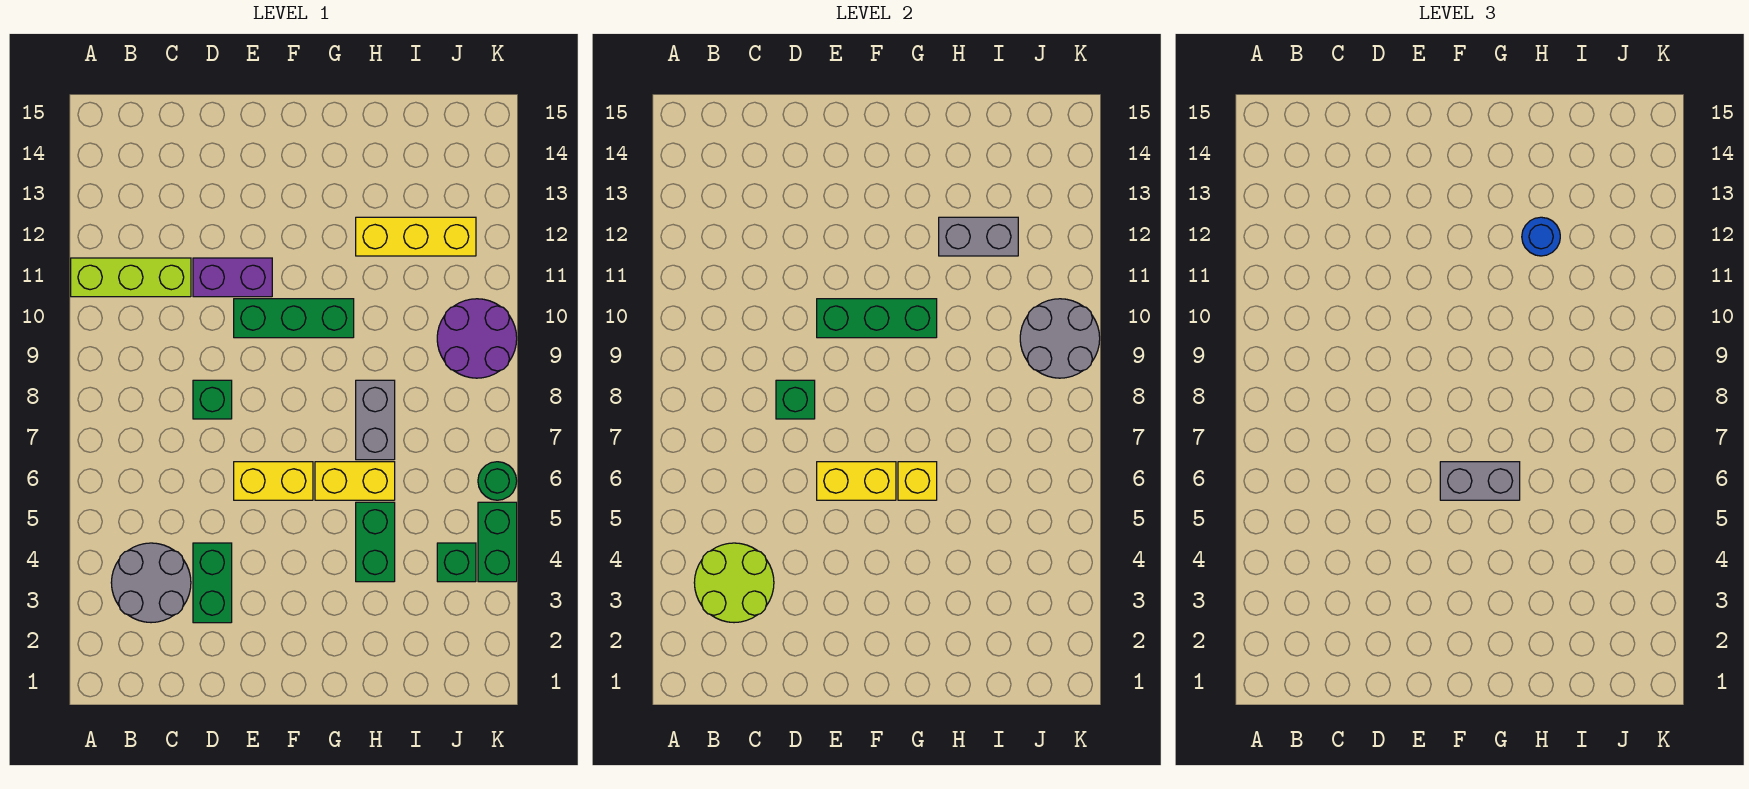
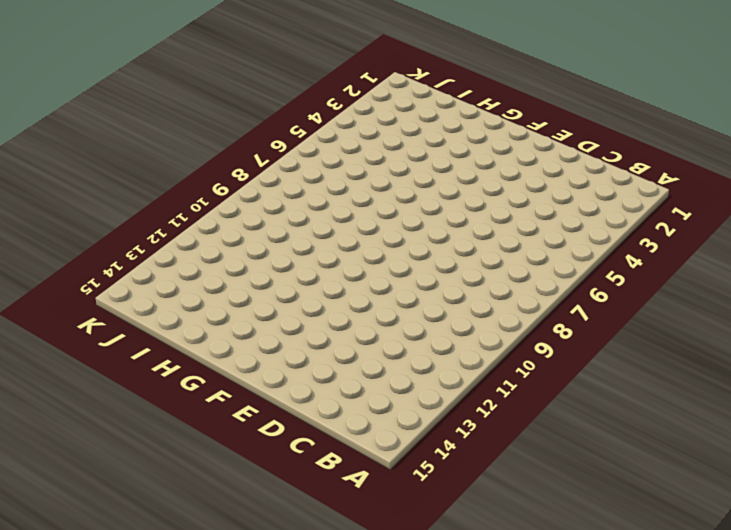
none -> lime 1x3 brick [71,258,191,297]
none -> grey 2x2 round brick [111,543,191,623]
none -> green 1x2 brick [193,543,232,623]

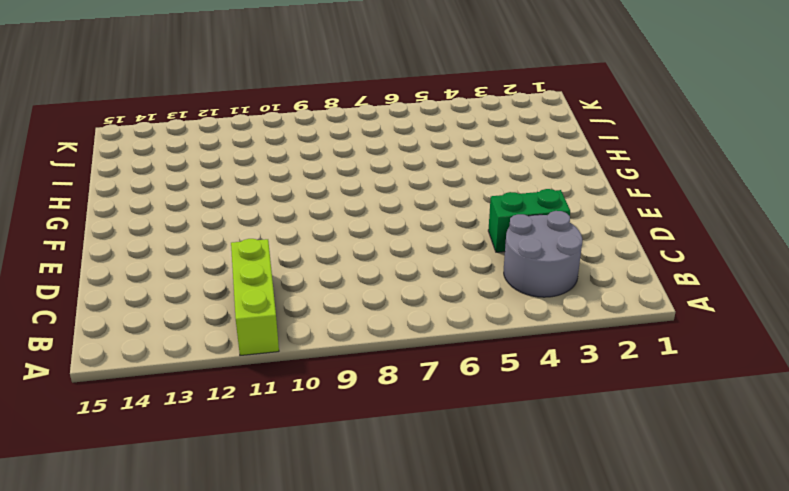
none -> green 1x1 brick [193,380,232,419]
none -> purple 1x2 brick [193,258,272,297]
none -> yellow 1x2 brick [234,462,313,500]

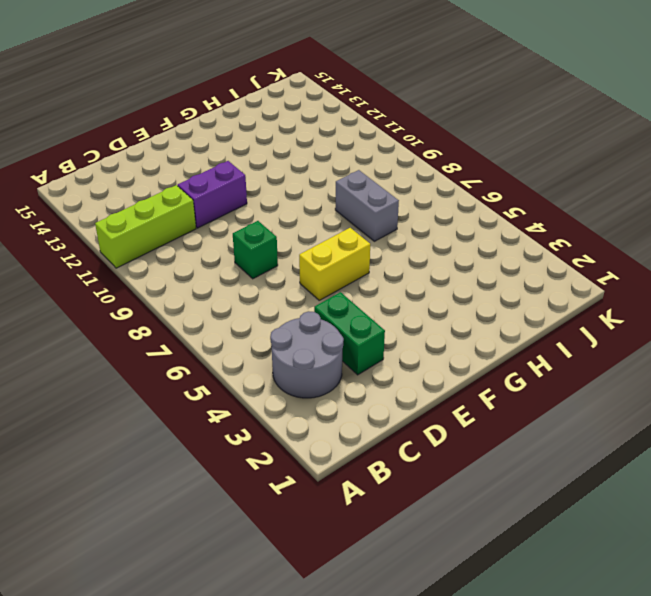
none -> green 1x3 brick [234,299,354,338]
none -> yellow 1x2 brick [315,462,395,500]
none -> green 1x2 brick [356,502,395,582]

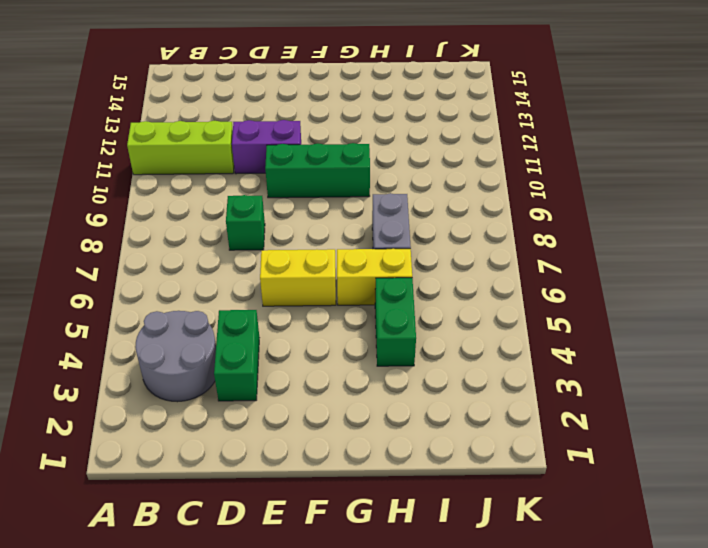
none -> yellow 1x3 brick [356,217,476,256]
none -> green 1x1 brick [437,543,476,582]
none -> purple 2x2 round brick [437,299,517,378]

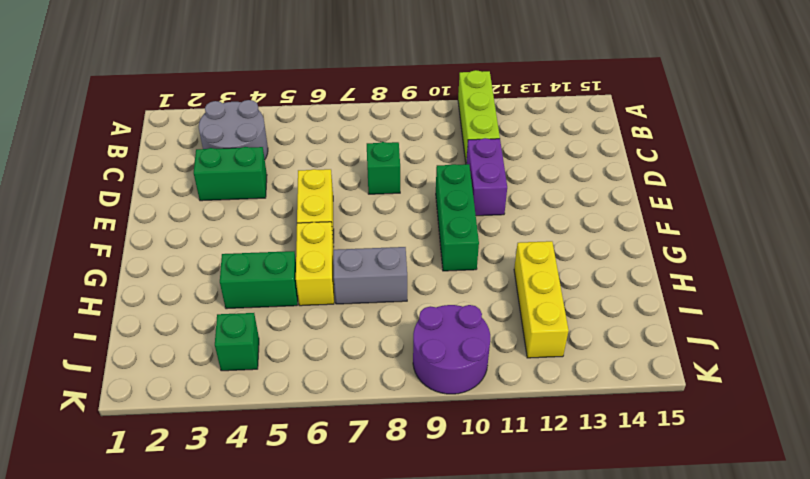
none -> green 1x2 brick [478,502,517,582]
none -> green 1x1 round brick [478,462,517,500]
none -> lime 2x2 round brick [694,543,774,623]

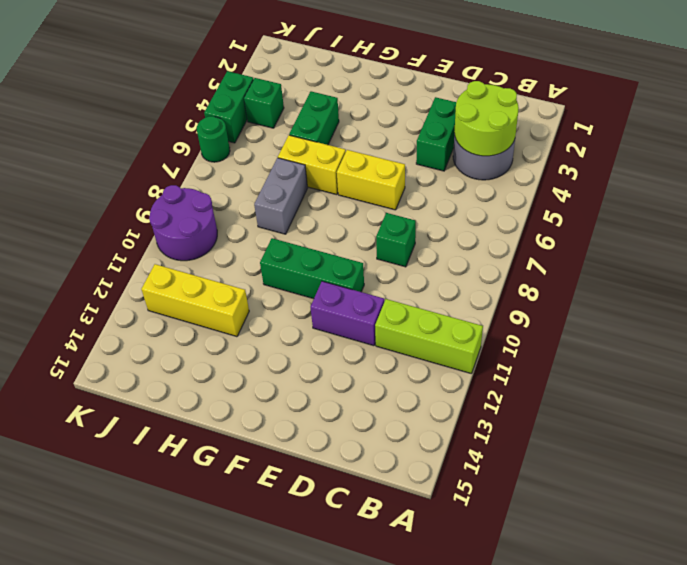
none -> green 1x1 brick [776,380,815,419]
none -> yellow 1x2 brick [817,462,896,500]
none -> green 1x3 brick [817,299,937,338]

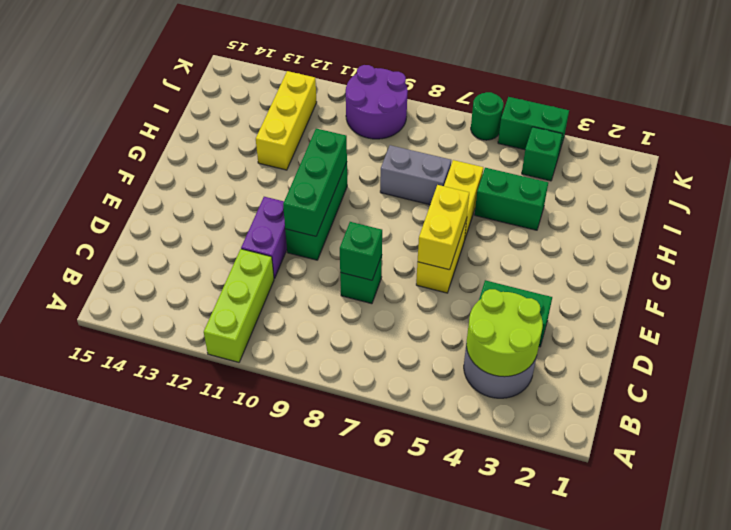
none -> yellow 1x1 brick [898,462,937,500]
none -> grey 1x2 brick [939,217,1018,256]
none -> grey 2x2 round brick [1020,299,1100,378]

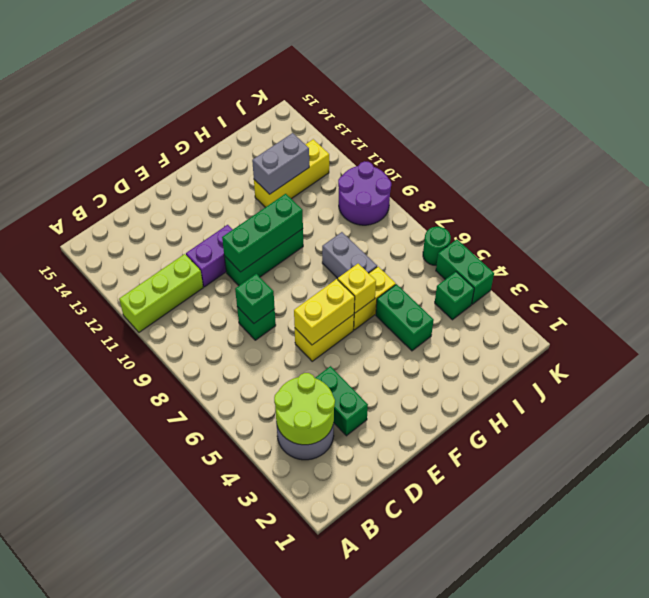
none -> grey 2x2 round brick [1020,299,1100,378]
none -> grey 1x2 brick [1440,462,1520,500]
none -> blue 1x1 round brick [1522,217,1560,256]

